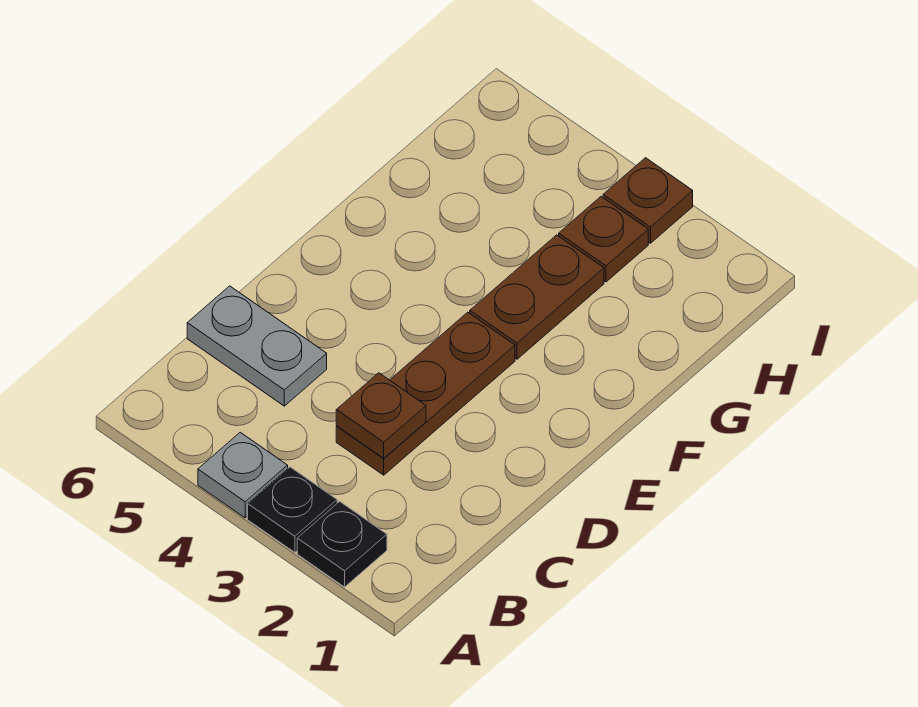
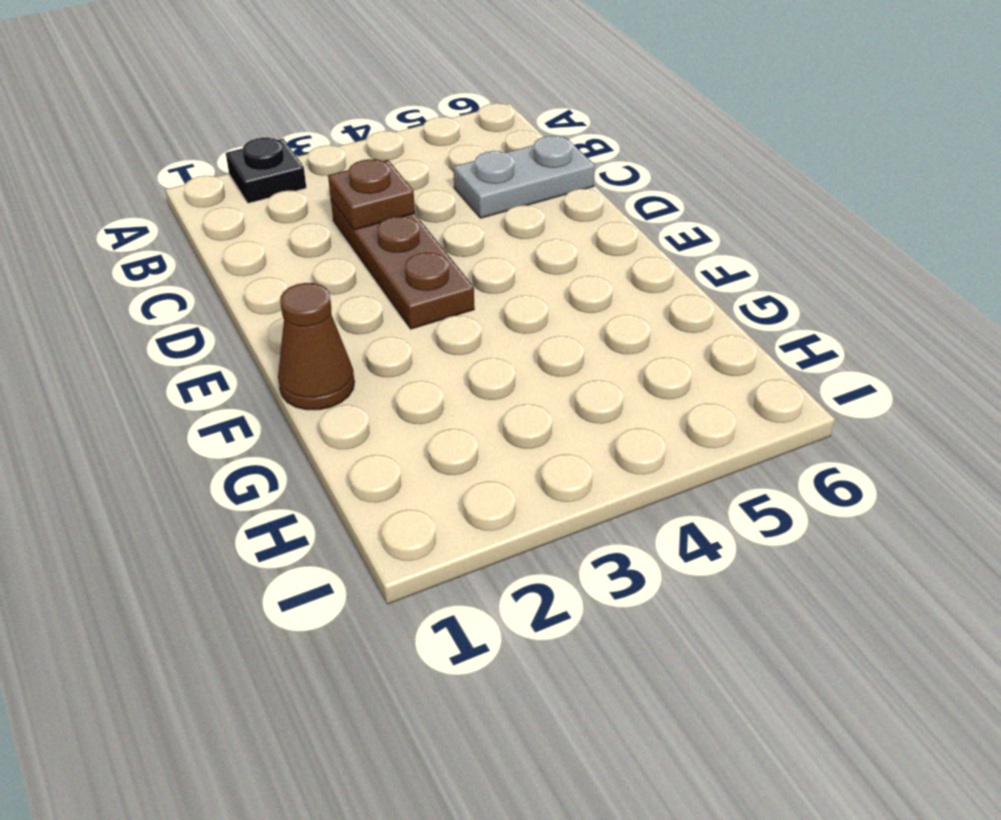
brown 1x1 cone [278,283,355,410] -> none
none -> black 1x1 plate [248,467,337,552]
none -> grey 1x1 plate [198,432,288,518]

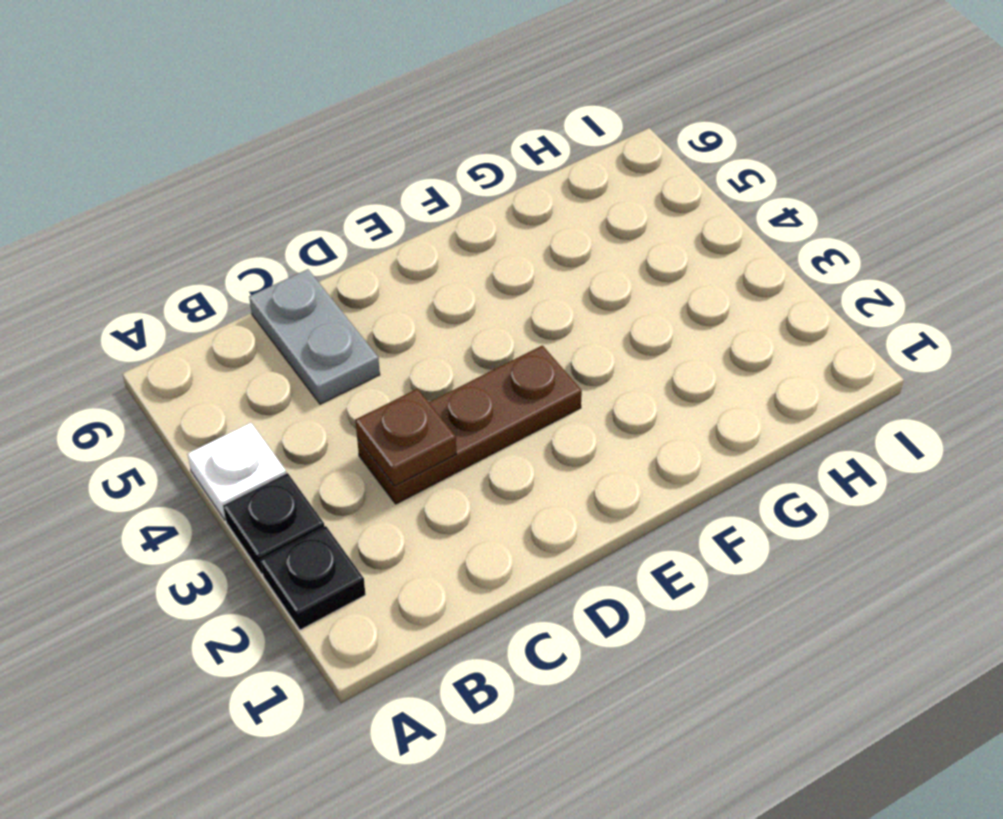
white 1x1 plate [187,423,286,520] -> grey 1x1 plate [198,432,288,518]
none -> brown 1x2 plate [470,235,604,359]
none -> brown 1x1 plate [559,197,648,282]

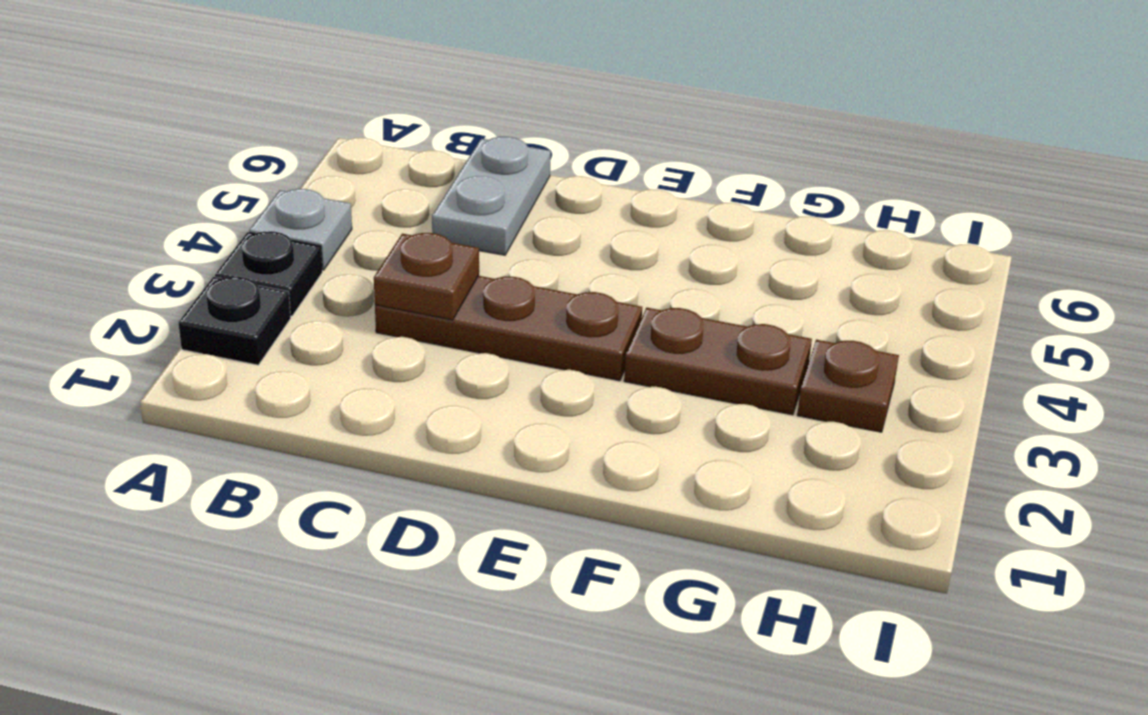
none -> brown 1x1 plate [603,158,693,243]

